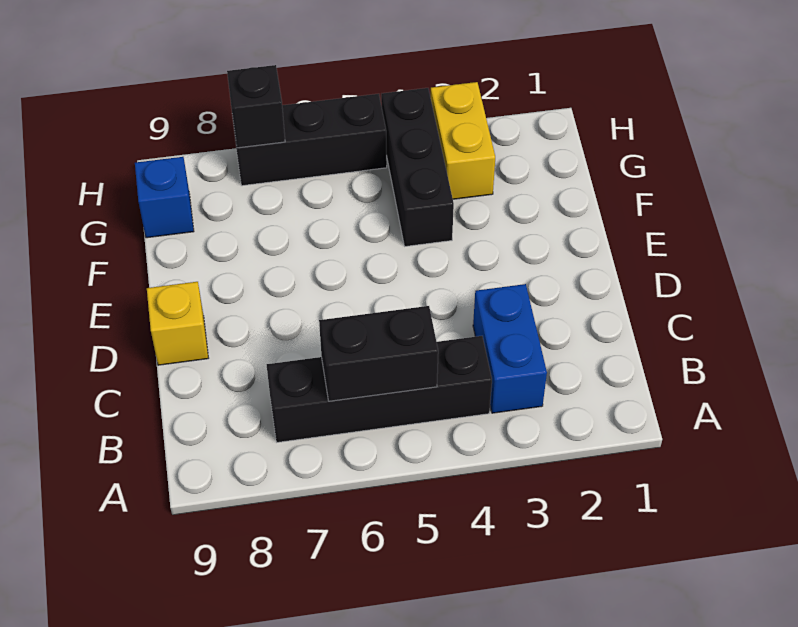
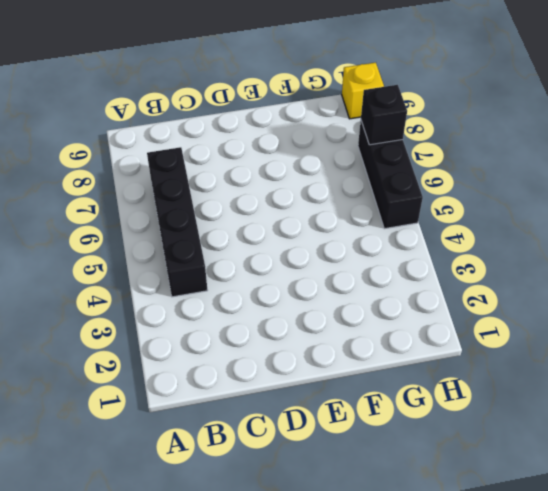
yellow 1x1 brick [342,63,384,119] -> yellow 1x1 brick moved to [147,282,208,365]
none -> blue 1x2 brick [473,284,547,413]
none -> black 1x3 brick [381,88,454,246]

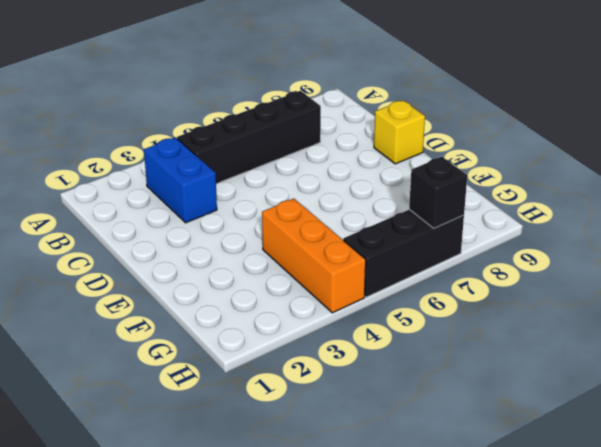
orange 1x3 brick [262,199,366,313] -> black 1x3 brick [381,88,454,246]
none -> yellow 1x2 brick [431,82,495,199]
none -> blue 1x1 brick [135,157,194,238]

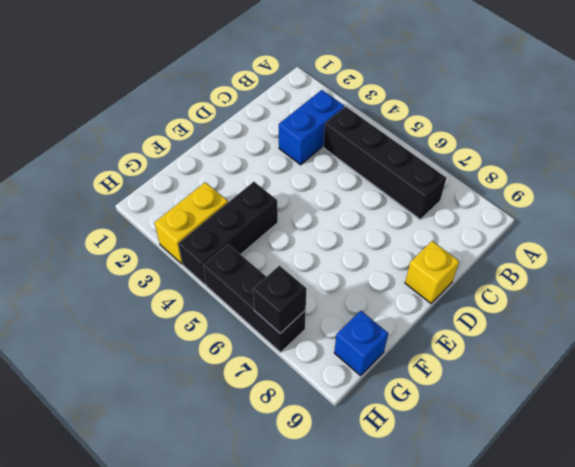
none -> black 1x2 brick [319,306,438,401]

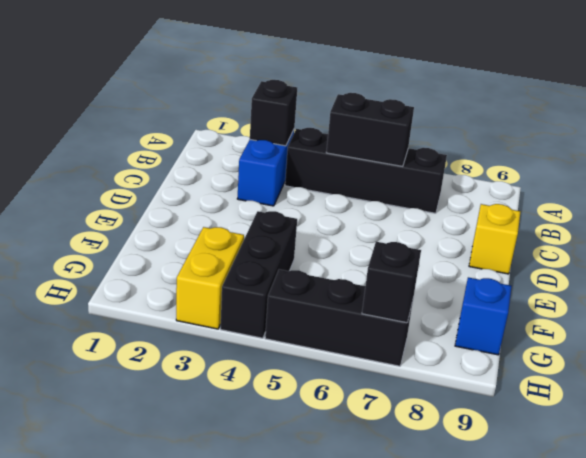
black 1x1 brick [250,80,297,146] -> none

